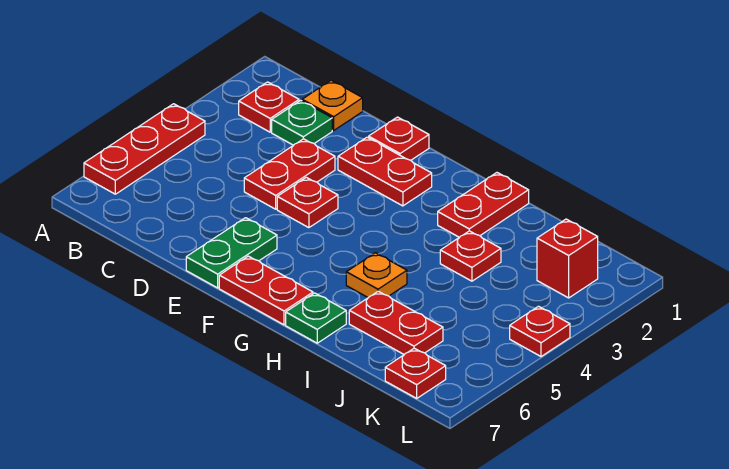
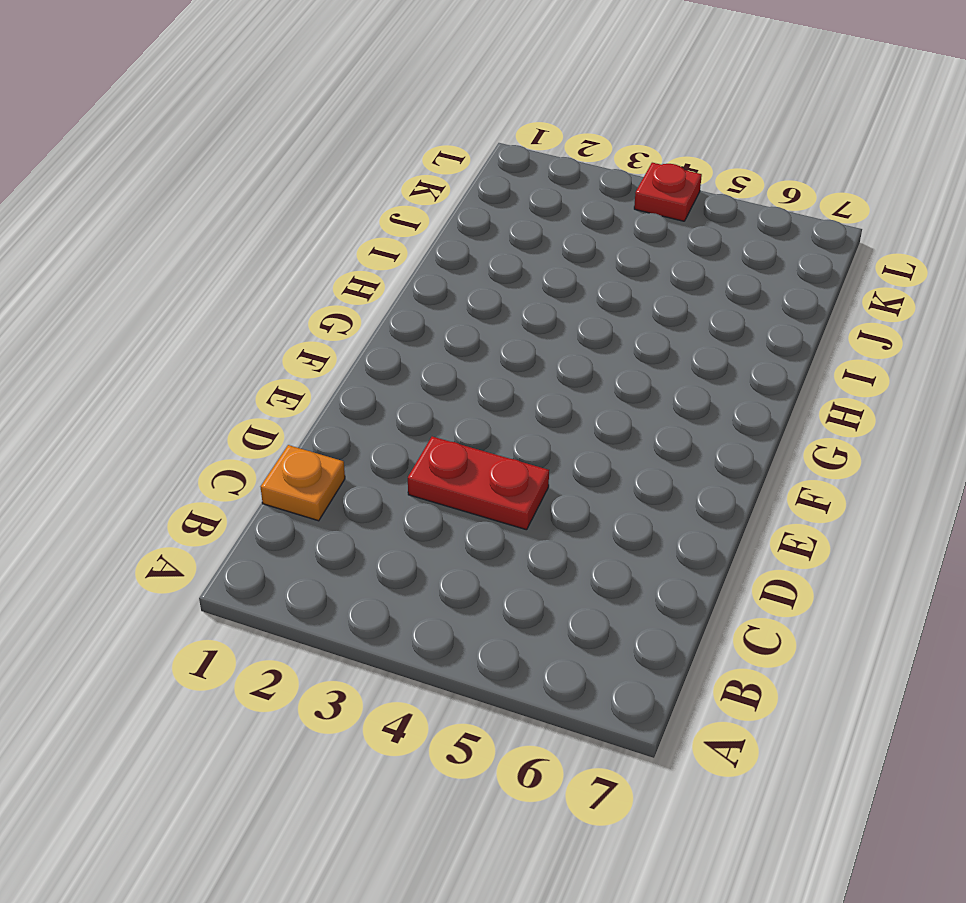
none -> red 1x3 plate [84,104,205,194]
none -> red 1x1 plate [239,82,299,132]
none -> green 1x1 plate [272,100,332,145]

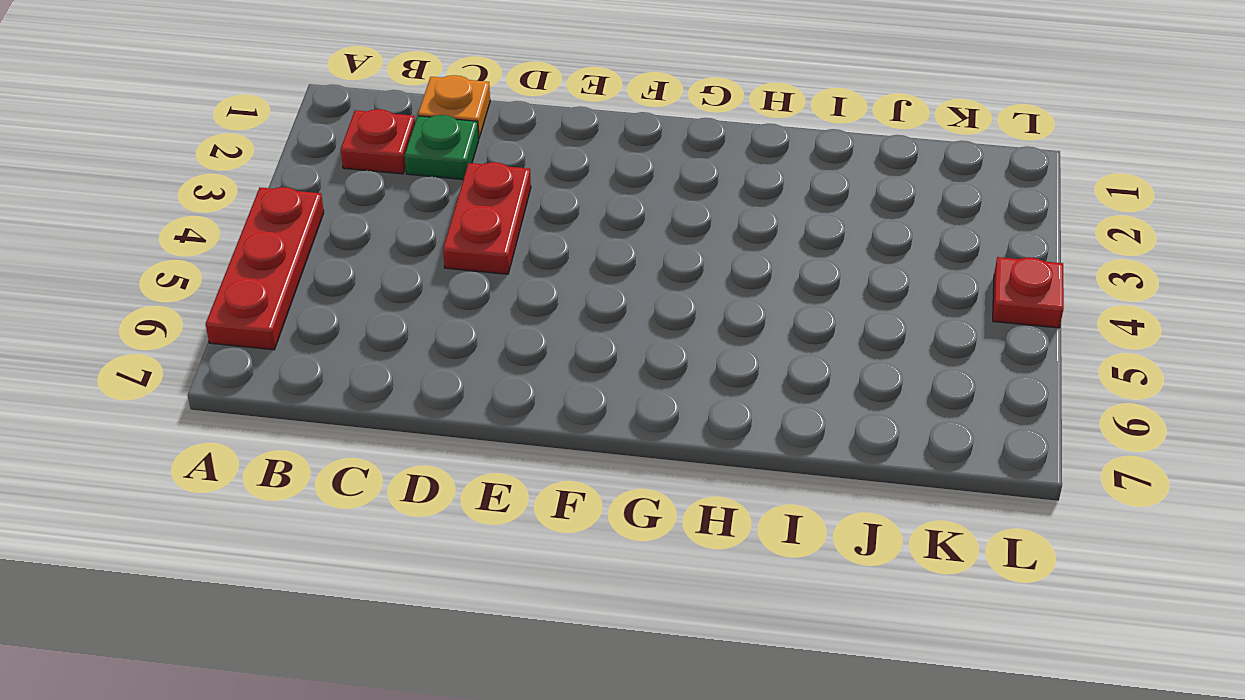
none -> red 1x1 plate [369,117,429,160]
none -> red 1x2 plate [338,137,432,206]
none -> red 1x1 plate [277,177,338,228]

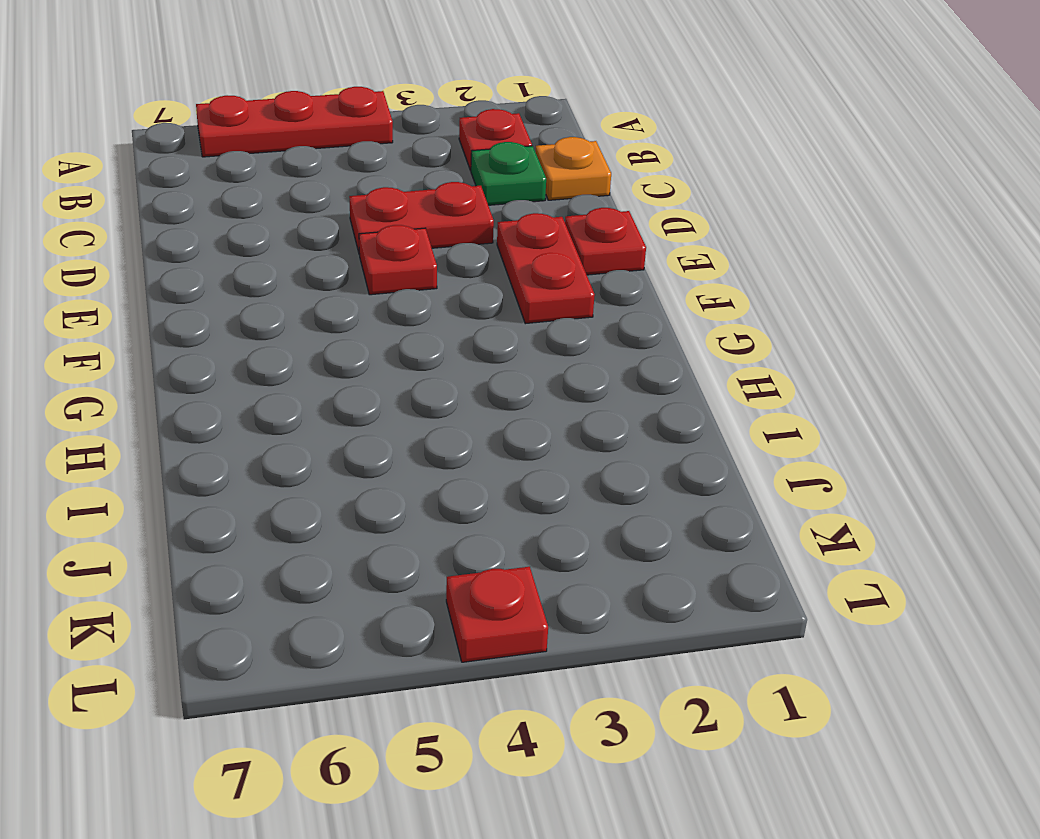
none -> green 1x2 plate [186,218,277,288]
none -> red 1x2 plate [219,256,313,325]
none -> red 1x2 plate [438,173,529,237]

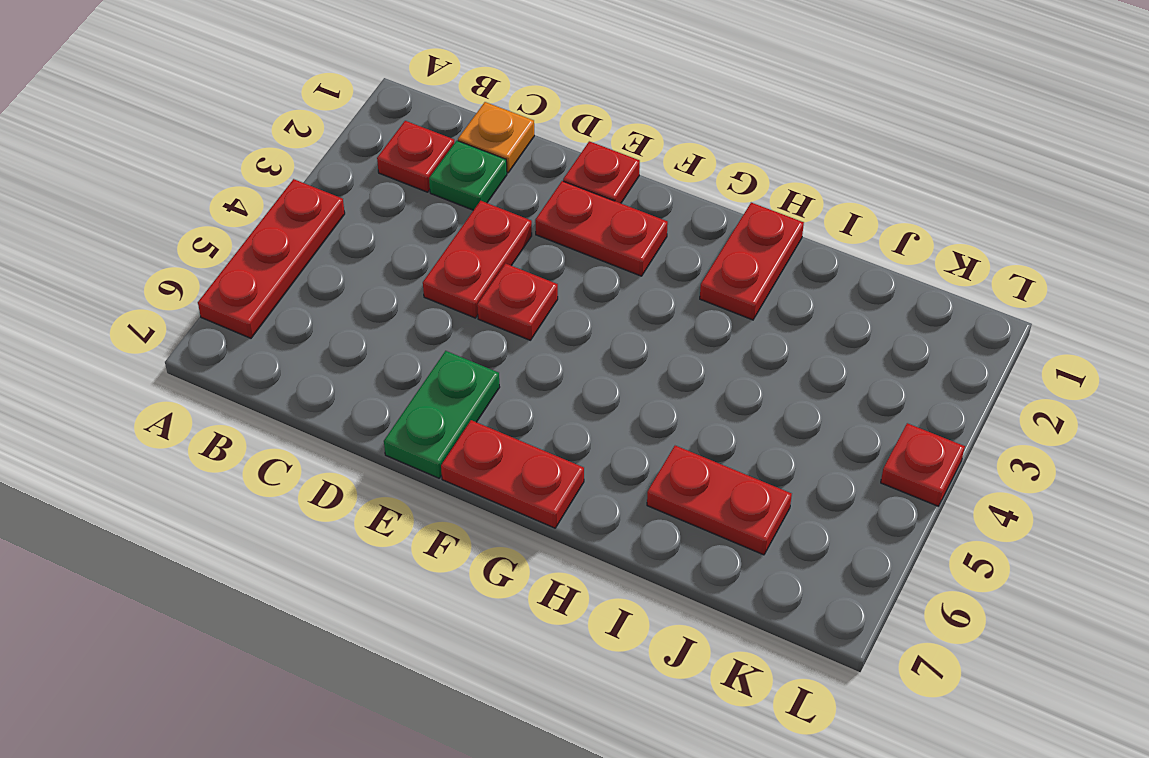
none -> orange 1x1 plate [346,253,407,298]
none -> green 1x1 plate [286,293,346,343]
none -> red 1x1 plate [440,231,501,281]

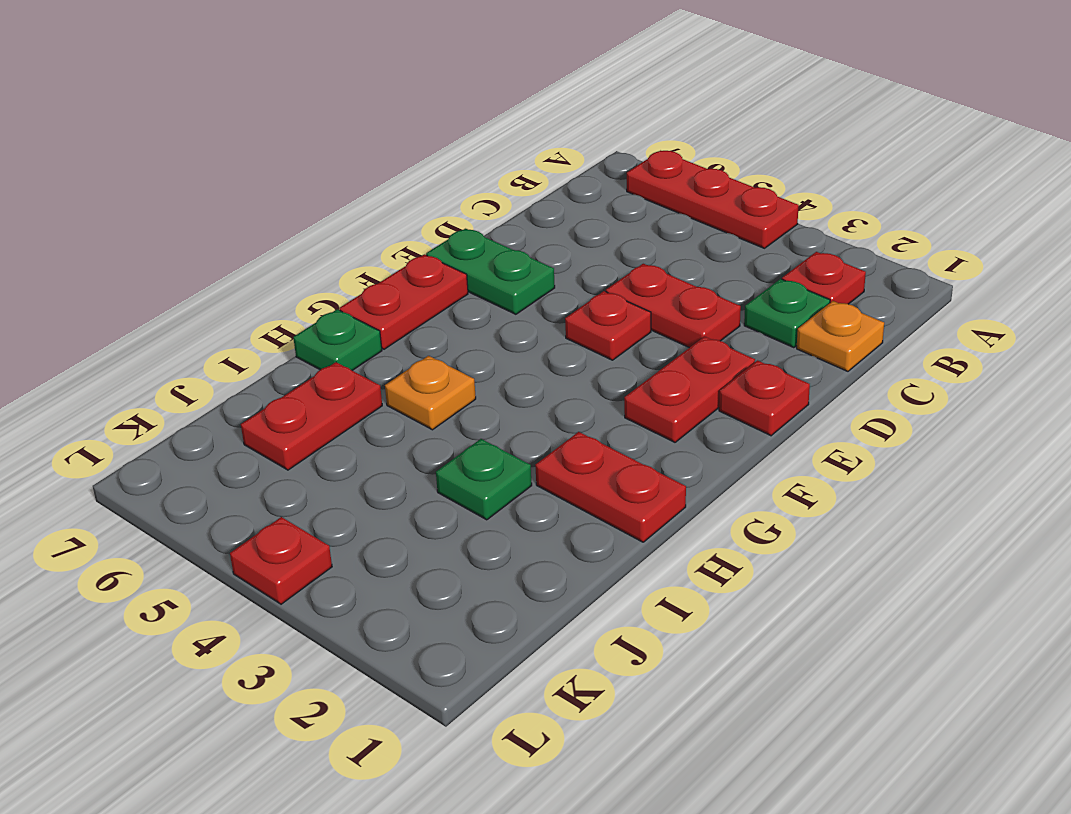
green 1x1 plate [436,439,532,520] -> red 1x1 plate [440,231,501,281]
none -> red 1x1 brick [537,219,598,298]
none -> red 1x1 plate [385,348,446,398]

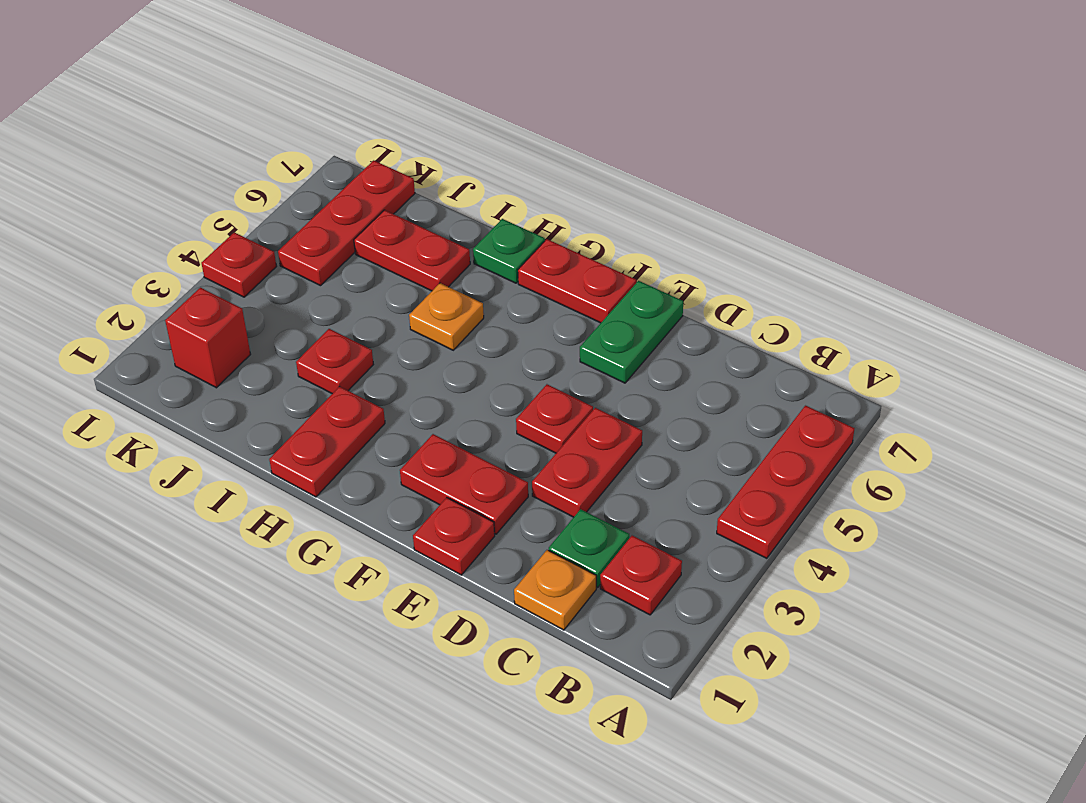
red 1x3 plate [278,160,415,286] -> red 1x1 plate [385,348,446,398]

